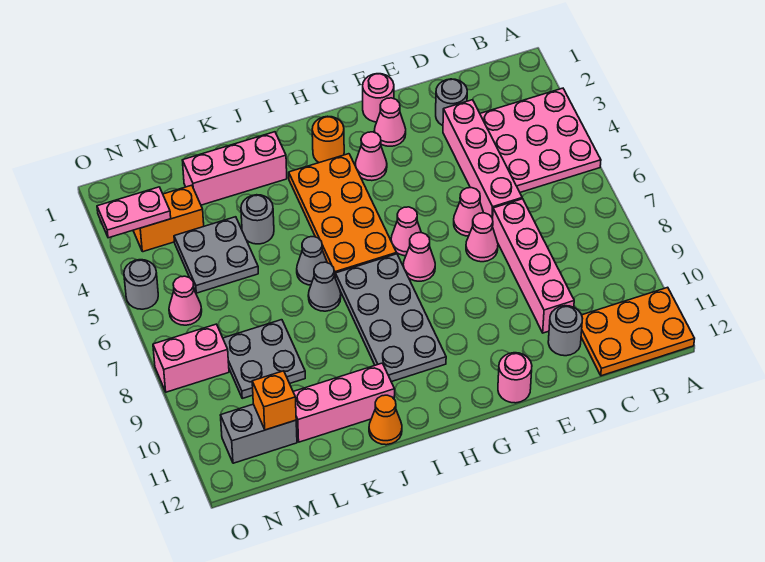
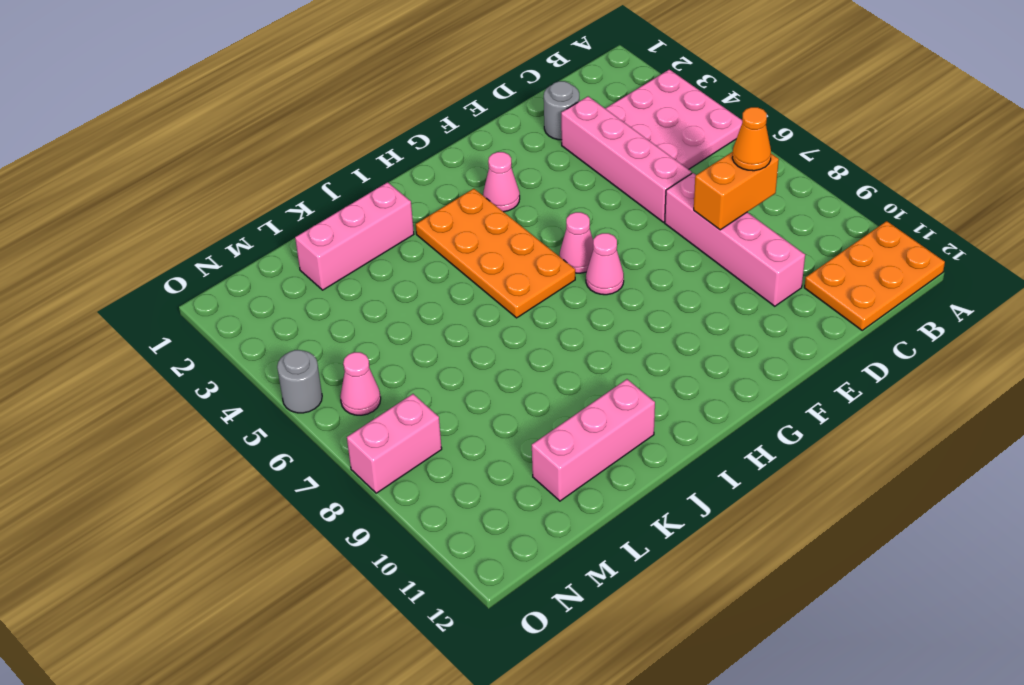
orange 1x2 brick [694,152,779,230] -> orange 1x2 brick moved to [133,185,204,252]
orange 1x1 cone [732,107,771,171] -> orange 1x1 cone moved to [369,395,402,445]
none -> grey 1x1 round brick [548,306,583,356]
none -> pink 1x1 cone [454,188,483,236]
none -> pink 1x1 cone [466,213,498,262]
none -> pink 1x1 round brick [363,74,394,122]

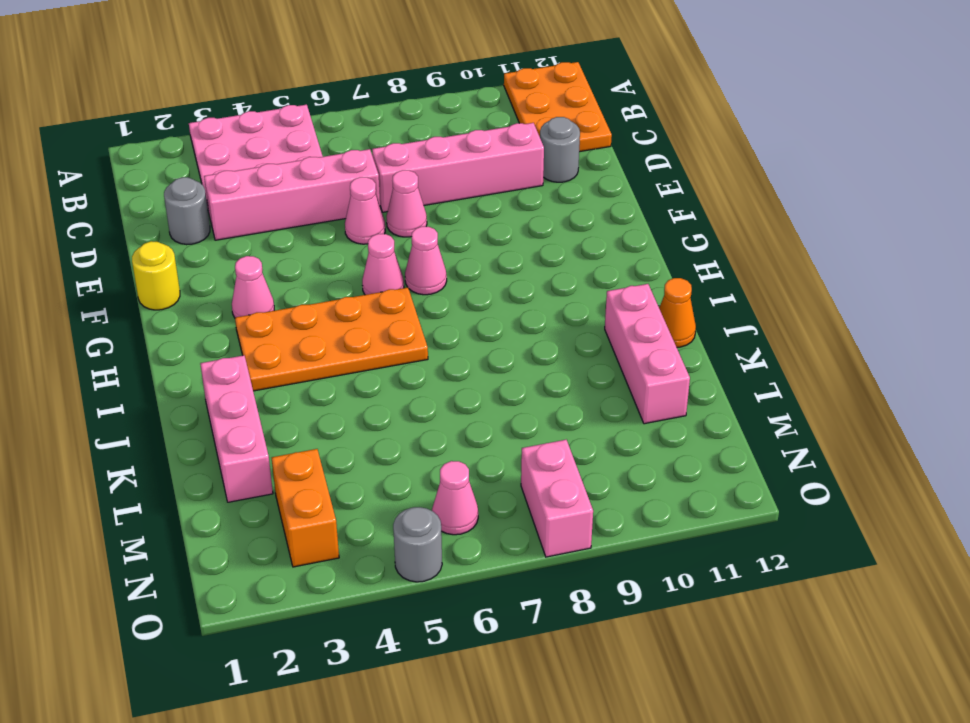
yellow 1x1 round brick [132,241,180,310] -> pink 1x1 round brick [363,74,394,122]
none -> pink 1x1 cone [374,98,406,146]
none -> pink 1x1 round brick [498,353,532,403]
none -> orange 1x1 round brick [312,116,344,163]
none -> grey 2x4 plate [335,254,446,382]

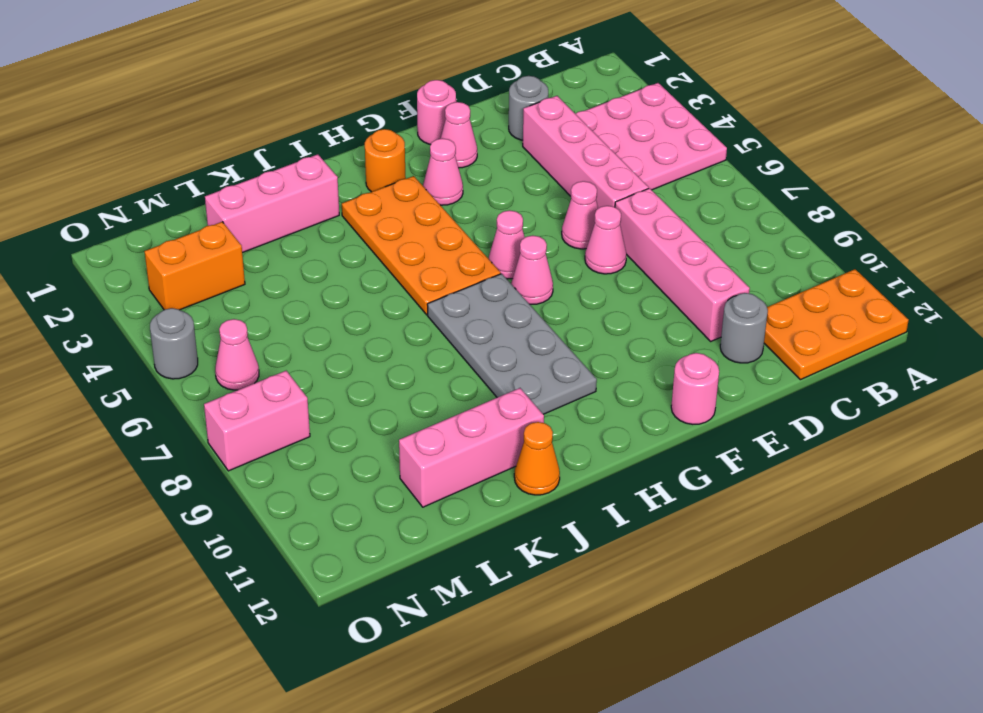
none -> grey 1x1 cone [297,237,327,285]
none -> grey 1x1 cone [308,262,341,311]
none -> grey 1x1 round brick [241,195,274,244]
none -> grey 2x2 plate [174,217,258,293]

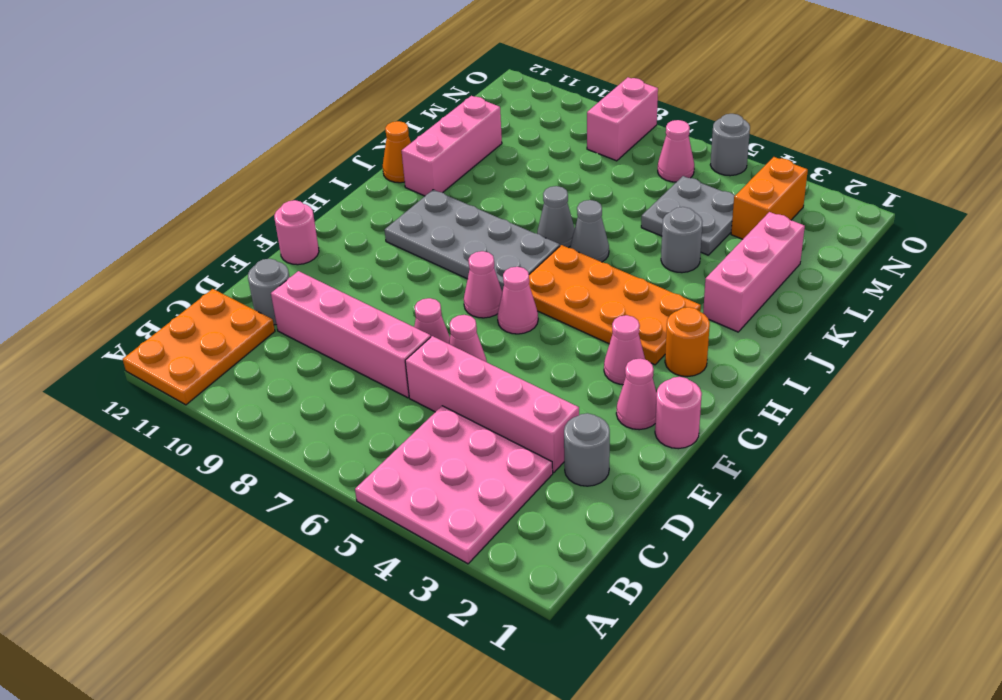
none -> grey 2x2 plate [223,320,305,398]
none -> grey 1x2 brick [221,404,297,463]
none -> orange 1x1 brick [252,371,296,430]
none -> pink 1x2 plate [97,187,171,238]

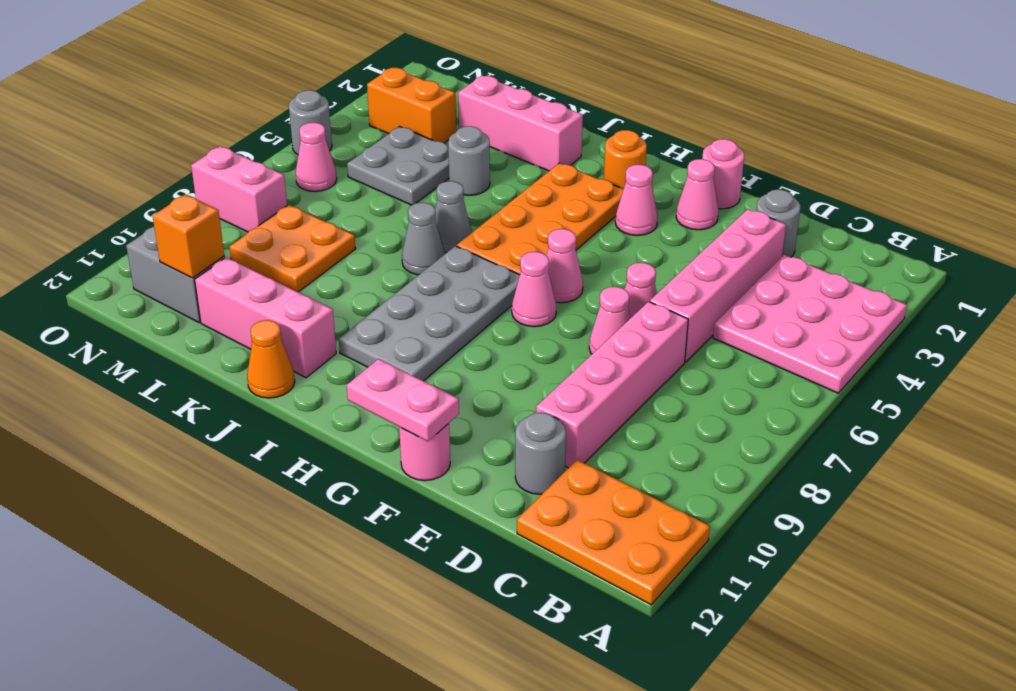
pink 1x2 plate [347,359,459,441] -> pink 1x2 plate moved to [97,187,171,238]
orange 2x2 plate [230,205,356,292] -> grey 2x2 plate [223,320,305,398]

